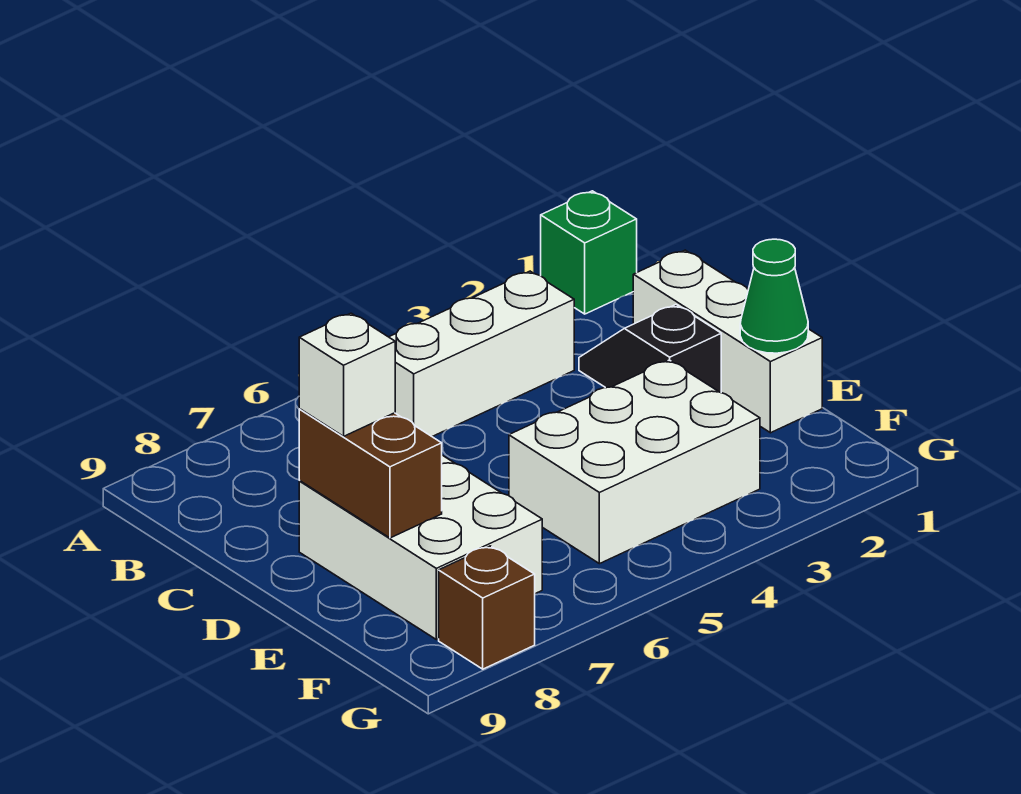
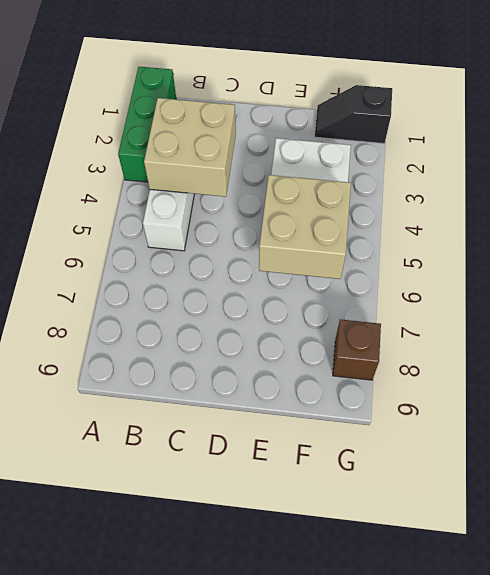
green 1x3 brick [118,67,176,182] -> green 1x1 brick [541,191,637,314]
tan 2x2 brick [144,98,236,197] -> none
tan 2x2 brick [259,175,351,279] -> none
black 1x2 slope [314,85,392,143] -> black 1x2 slope moved to [579,305,721,393]
none -> white 1x3 brick [633,250,822,433]
none -> white 2x3 brick [299,455,542,640]

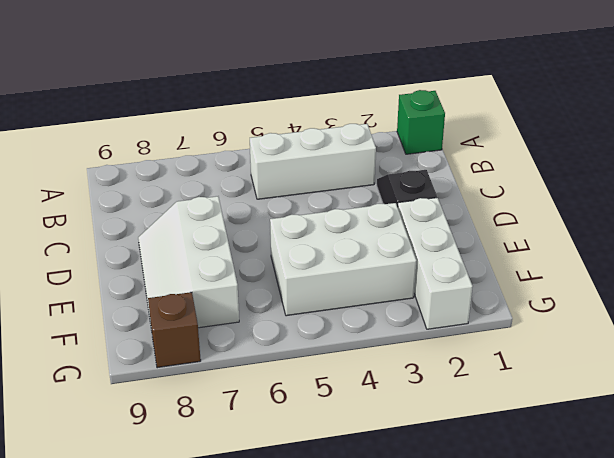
white 2x3 slope [138,196,239,328] -> white 2x3 brick [299,455,542,640]
white 1x3 brick [398,198,473,329] -> white 1x3 brick moved to [633,250,822,433]
none -> brown 1x2 brick [299,409,442,538]
none -> green 1x1 cone [740,239,808,353]

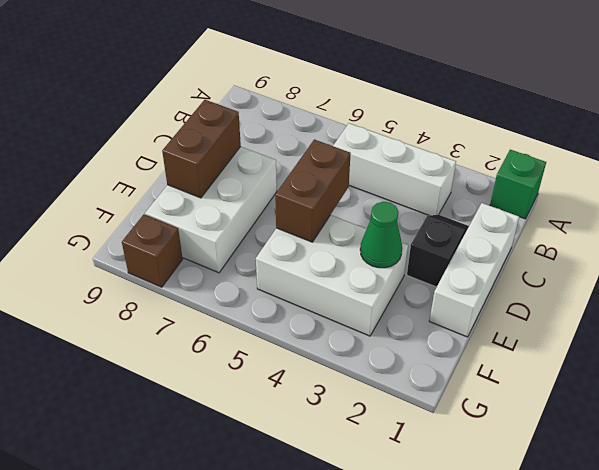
brown 1x2 brick [275,139,351,242] -> none
green 1x1 cone [360,202,402,268] -> green 1x1 cone moved to [740,239,808,353]
none -> white 1x1 brick [299,313,395,436]

